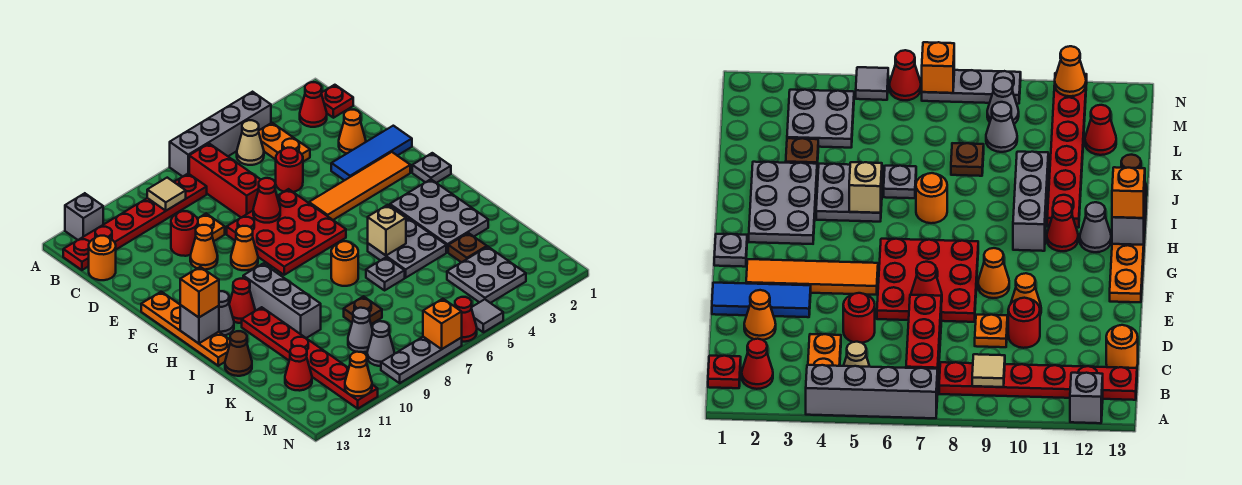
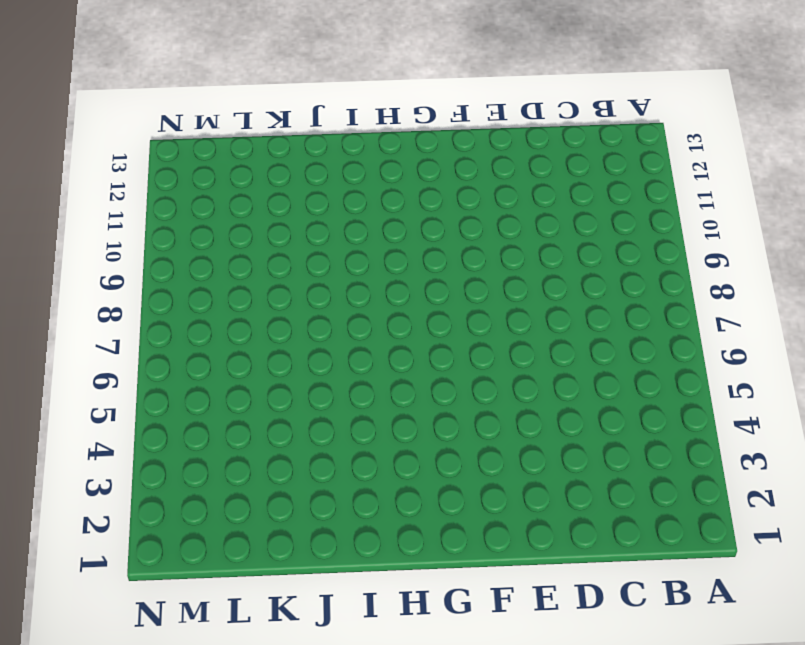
none -> grey 1x4 brick [170,92,271,177]
none -> grey 1x1 brick [65,193,103,240]
none -> red 1x1 plate [321,85,353,118]
none -> red 1x1 cone [300,82,327,127]

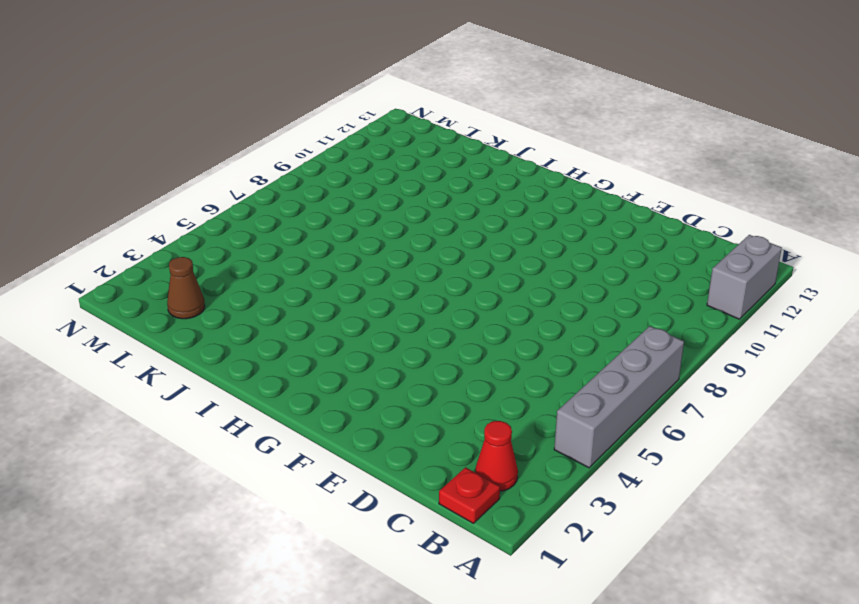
grey 1x2 brick [707,235,782,319] -> grey 1x1 brick [65,193,103,240]
brown 1x1 cone [167,257,205,319] -> brown 1x1 cone moved to [225,331,252,376]
none -> orange 1x2 plate [259,123,310,162]
none -> tan 1x1 cone [237,120,264,165]
none -> red 1x3 brick [189,144,261,218]
none -> red 1x6 plate [63,174,207,270]

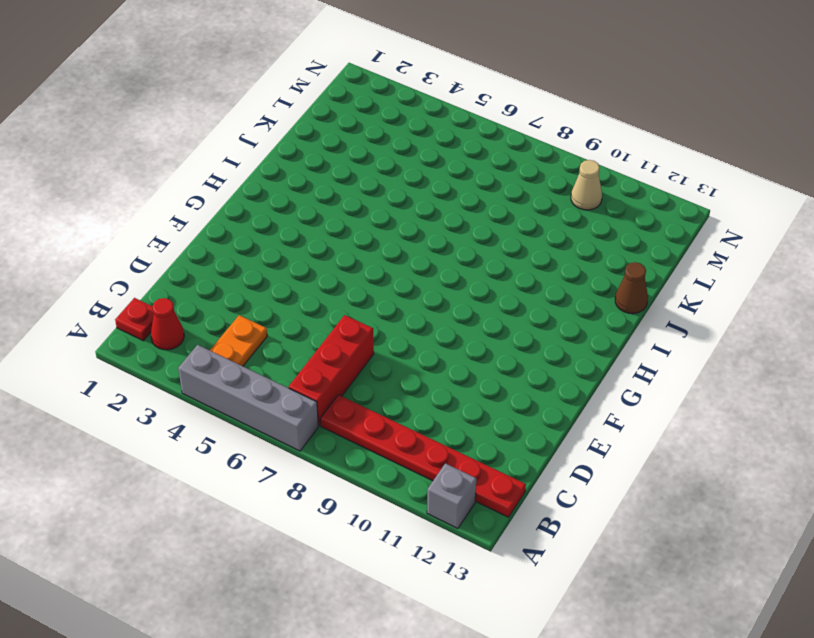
tan 1x1 cone [571,160,602,210] -> tan 1x1 cone moved to [237,120,264,165]
none -> orange 1x1 round brick [89,236,116,280]
none -> orange 1x1 cone [339,110,366,153]
none -> red 1x1 round brick [276,148,303,192]
none -> orange 1x1 plate [198,214,225,241]

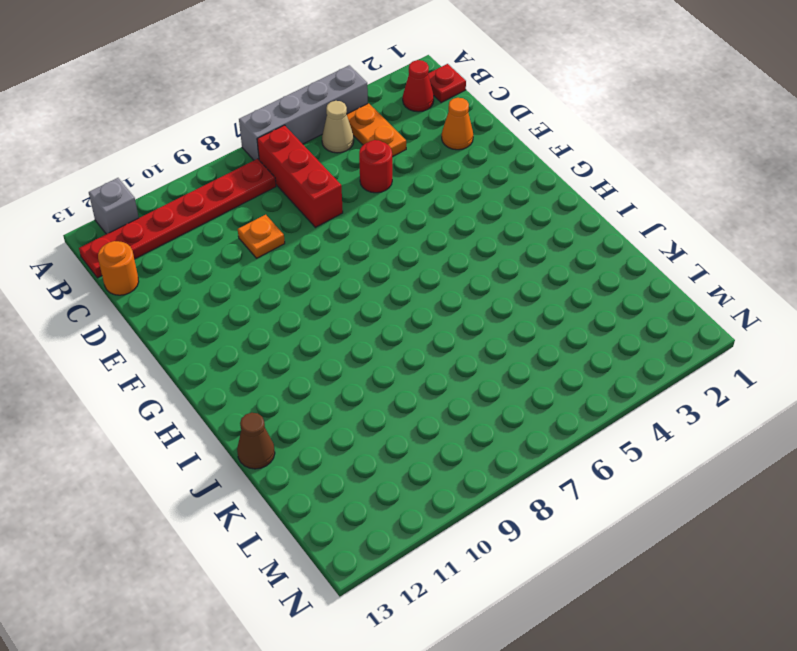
none -> red 1x1 round brick [171,211,198,256]
none -> blue 1x3 tile [331,126,412,180]
none -> red 3x3 plate [227,189,346,275]
none -> orange 1x1 cone [190,225,218,270]

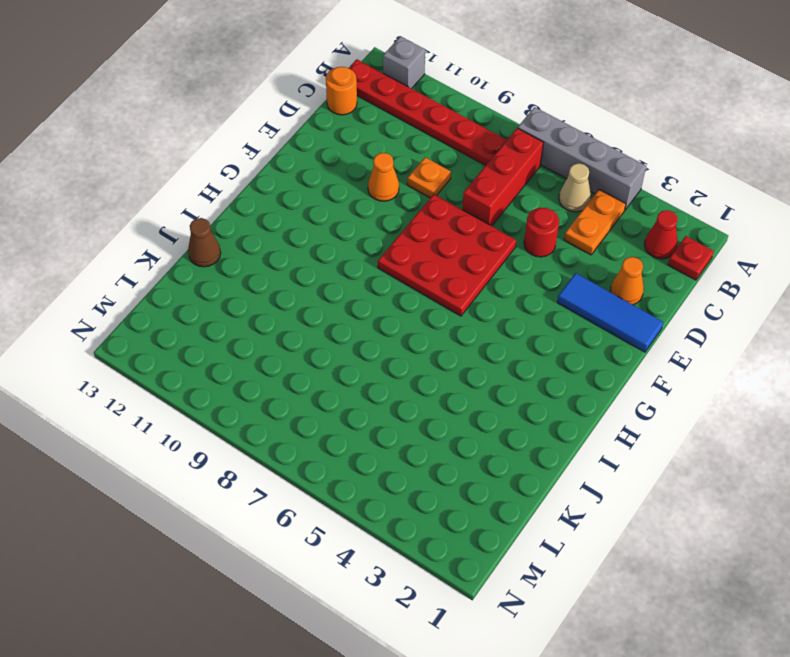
none -> red 1x1 round brick [171,211,198,256]
none -> orange 1x4 tile [309,152,410,220]
none -> orange 1x1 cone [231,226,258,270]
none -> orange 1x4 plate [141,292,230,366]

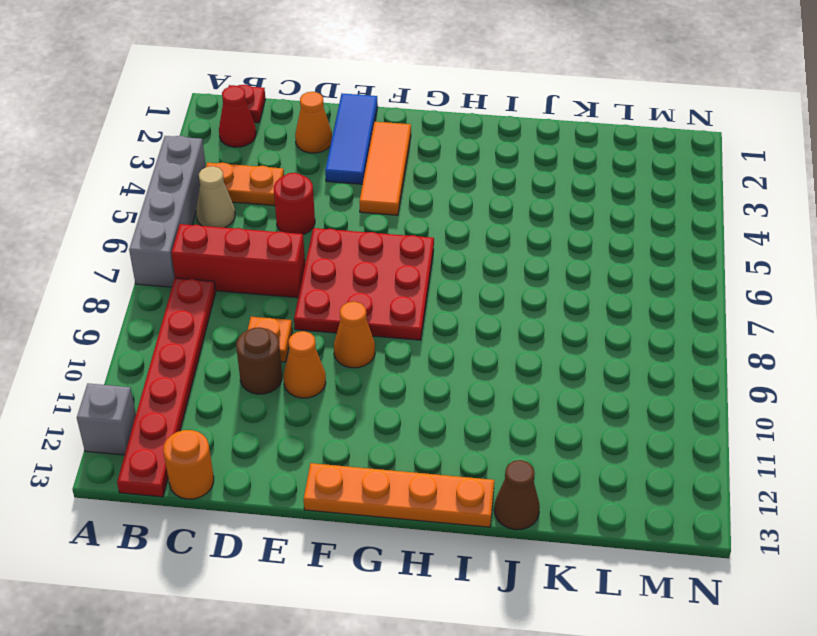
brown 1x1 round brick [236,327,282,394] -> red 1x1 round brick [171,211,198,256]
orange 1x3 tile [359,122,411,215] -> orange 1x4 tile [309,152,410,220]
none -> grey 1x1 plate [412,153,451,183]
none -> grey 2x3 plate [390,179,488,252]
none -> grey 1x3 brick [243,264,321,338]
none -> red 1x1 cone [229,279,255,323]

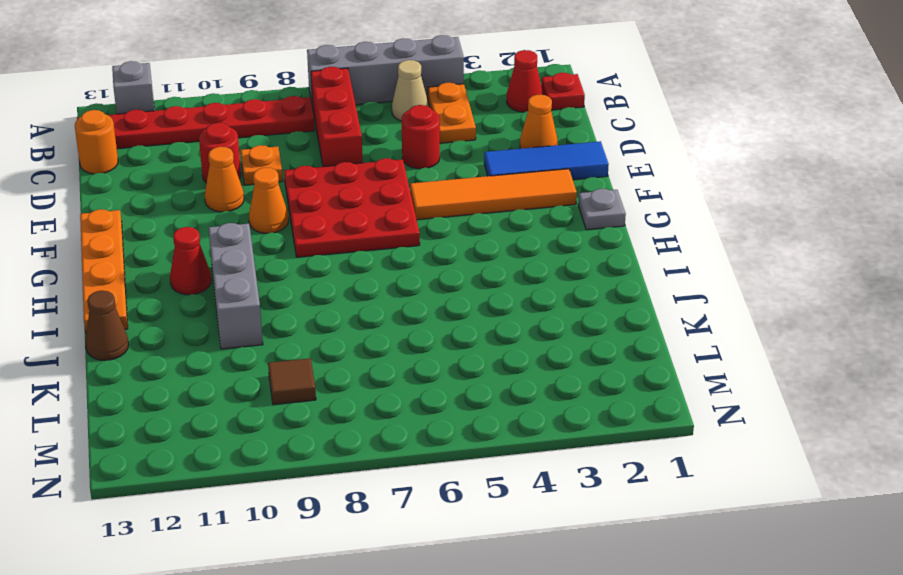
brown 1x1 tile [268,358,316,405] -> grey 1x1 cone [348,308,372,352]
none -> grey 2x3 plate [390,179,488,252]
none -> grey 1x1 cone [219,291,234,336]
none -> grey 2x2 plate [368,218,446,278]
none -> orange 1x1 round brick [331,241,358,286]

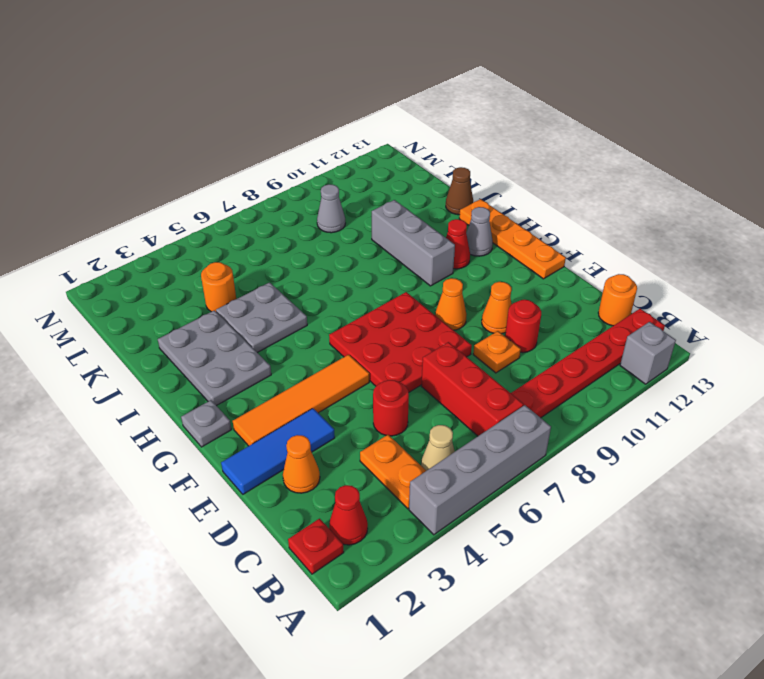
orange 1x1 round brick [201,262,236,312] -> orange 1x1 round brick moved to [331,241,358,286]
none -> red 1x6 plate [242,307,378,408]
none -> grey 1x1 plate [366,258,405,290]
none -> brown 1x1 plate [448,233,487,262]
none -> brown 1x1 plate [344,296,382,324]

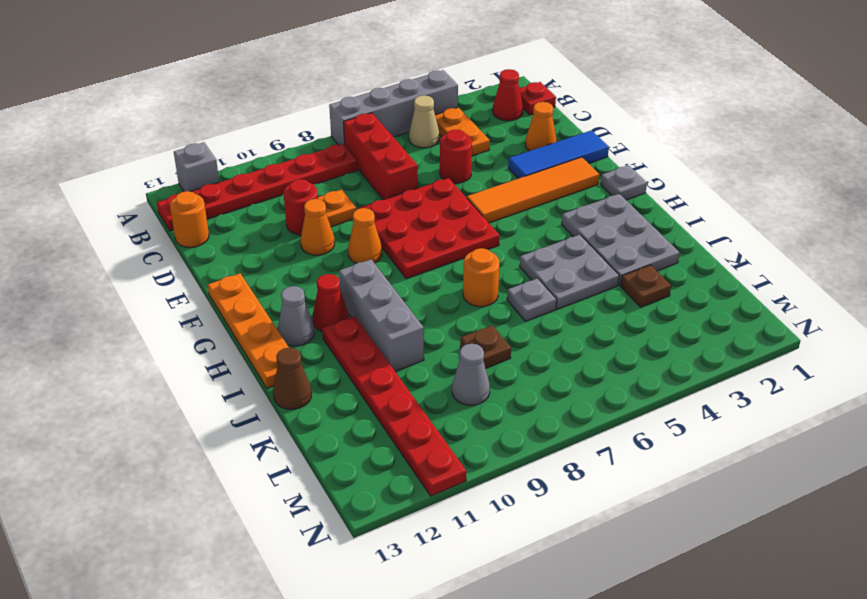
none -> grey 2x2 plate [447,247,526,303]
none -> red 1x1 cone [285,346,312,391]
none -> grey 1x1 cone [367,321,394,366]
none -> grey 1x1 tile [471,299,503,332]

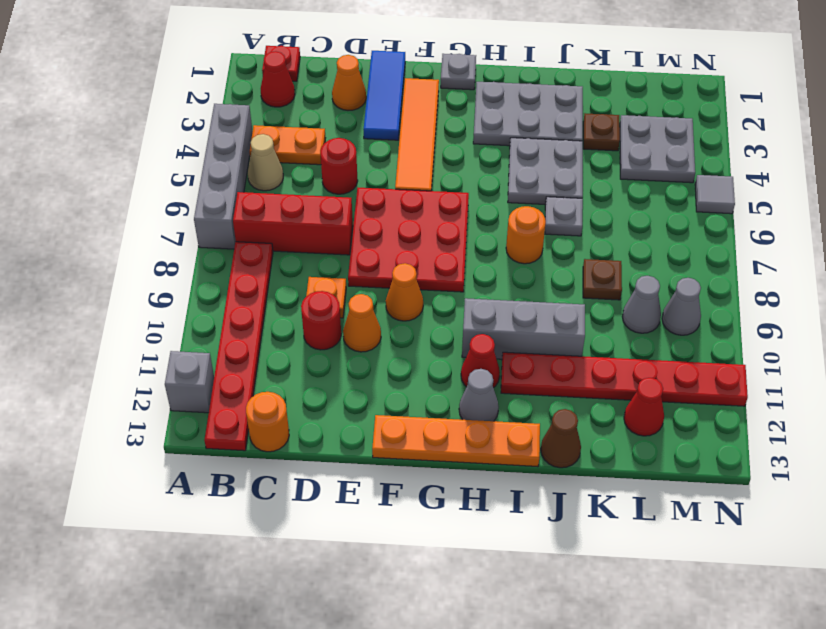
none -> red 1x1 cone [455,297,477,342]
none -> grey 1x3 plate [381,337,462,383]
none -> tan 1x1 tile [147,178,186,211]
none -> red 1x1 cone [253,178,280,223]

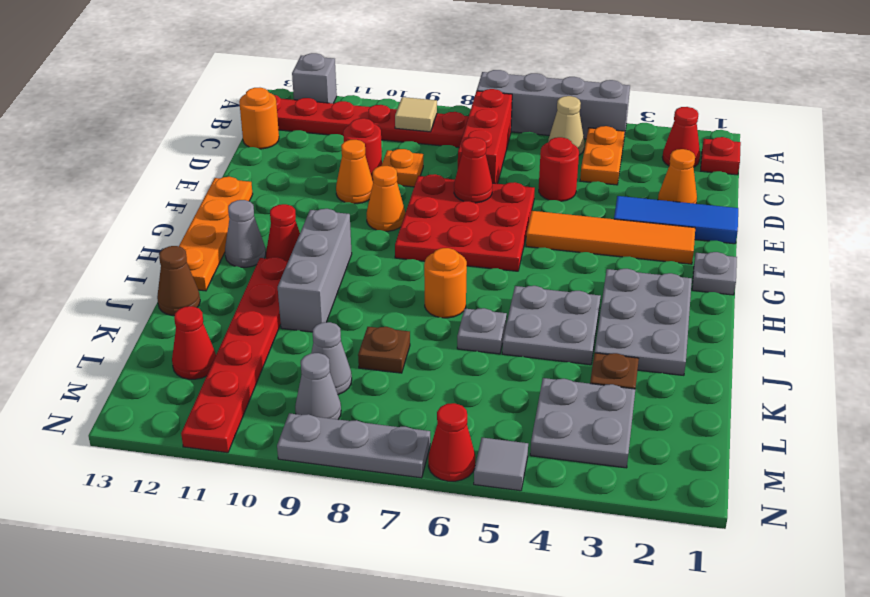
none -> grey 1x1 brick [180,305,219,343]
none -> tan 1x1 brick [368,205,406,255]
none -> orange 1x1 brick [423,299,462,349]
none -> orange 1x1 cone [345,352,372,396]

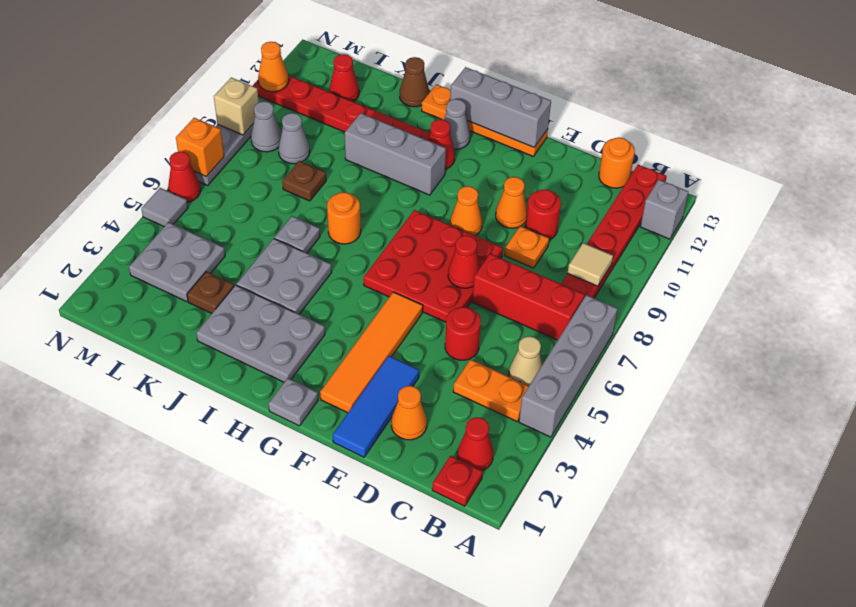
grey 1x3 brick [450,67,551,147] -> grey 1x1 brick [180,305,219,343]
tan 1x1 brick [214,77,259,135] -> tan 1x1 brick moved to [368,205,406,255]
none -> orange 1x1 brick [180,267,219,317]

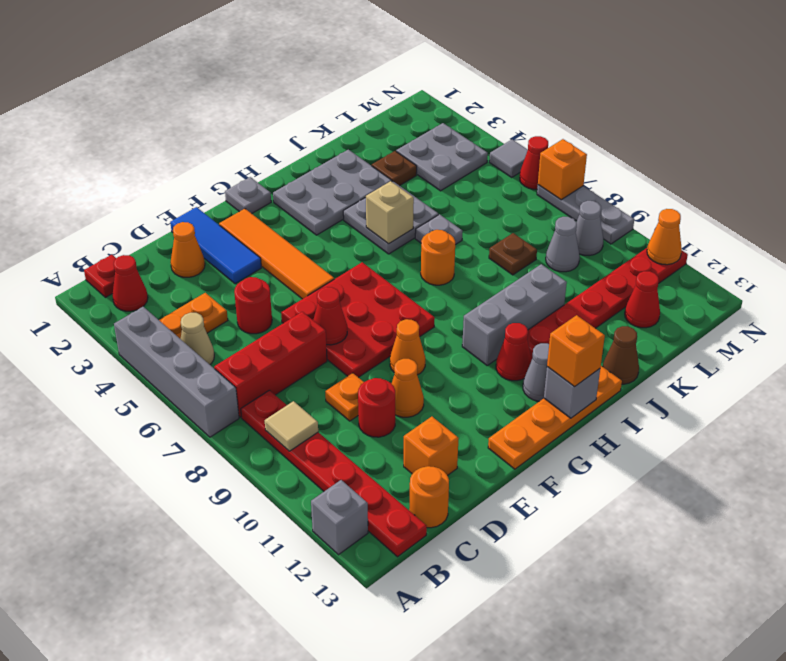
orange 1x1 brick [404,417,459,475] -> none

